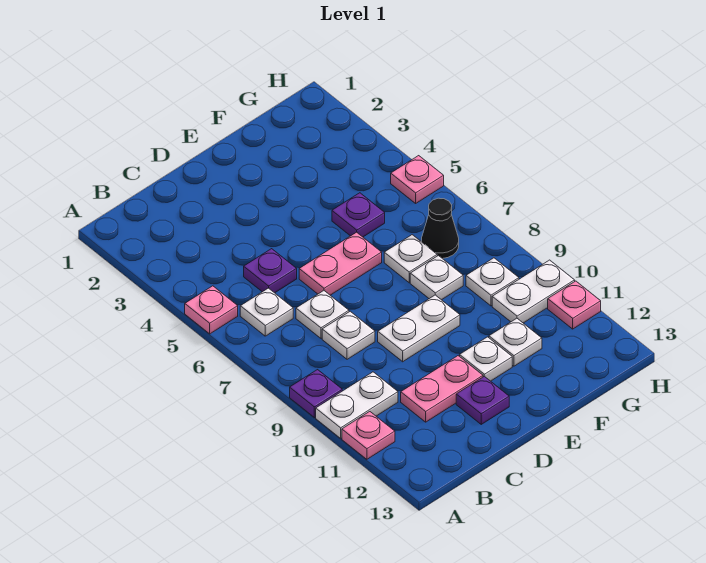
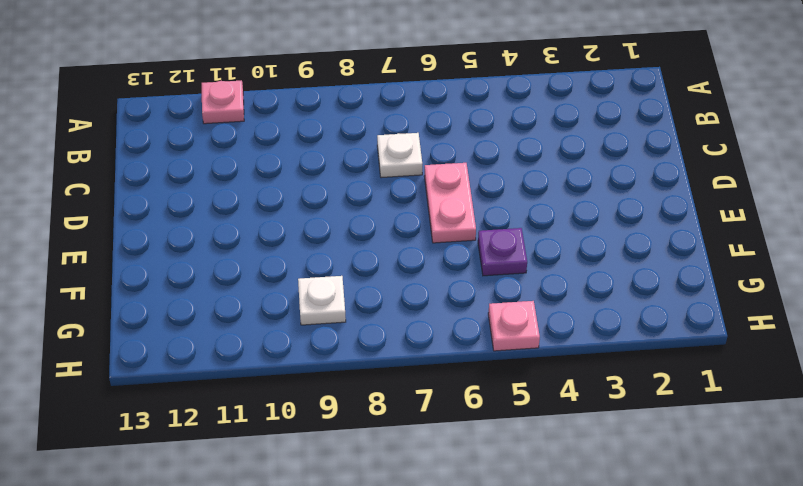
none -> pink 1x1 plate [185,286,238,334]
none -> purple 1x1 plate [290,370,342,418]
none -> white 1x2 plate [316,372,398,438]

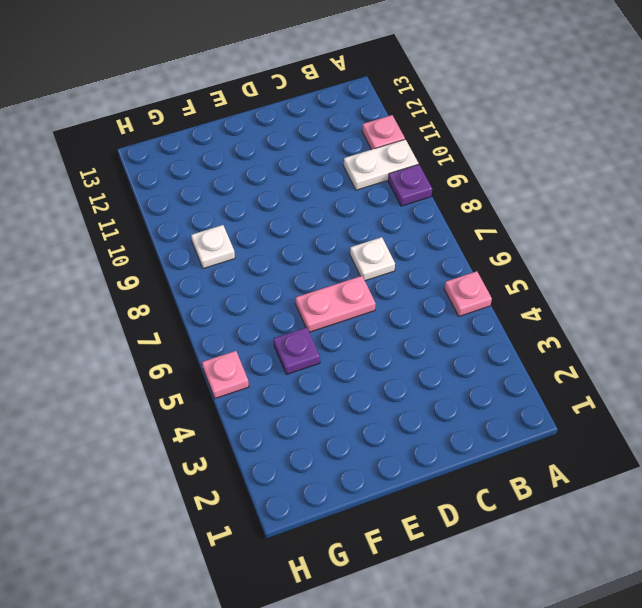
none -> white 1x1 plate [240,288,293,336]
none -> purple 1x1 plate [244,249,297,293]
none -> white 1x1 plate [322,311,375,359]

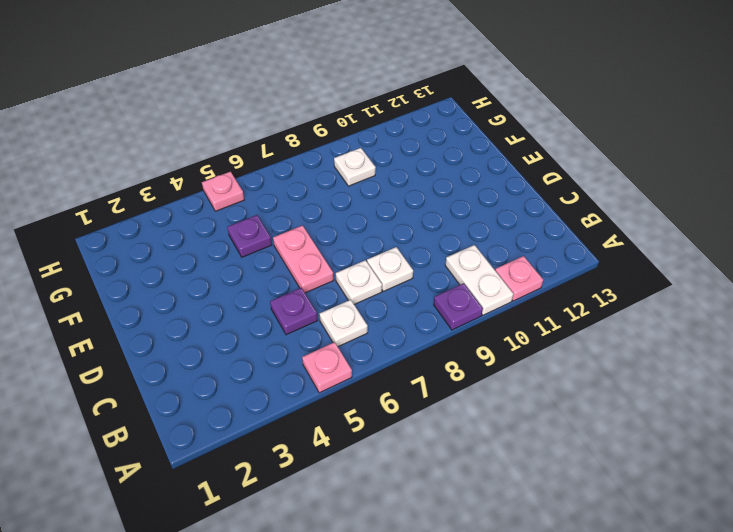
none -> pink 1x2 plate [401,356,483,422]
none -> white 1x2 plate [378,295,460,362]
none -> purple 1x1 plate [456,376,509,424]

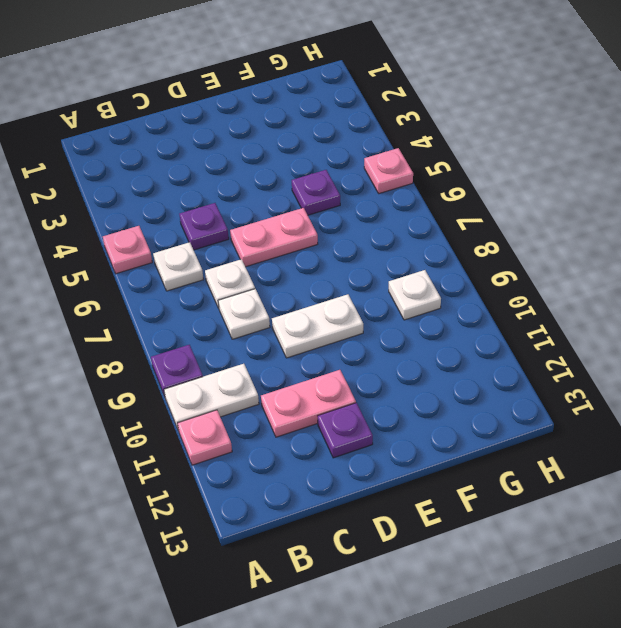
none -> white 1x1 plate [460,337,512,381]
none -> white 1x1 plate [384,235,437,283]
none -> white 1x1 plate [410,256,463,300]

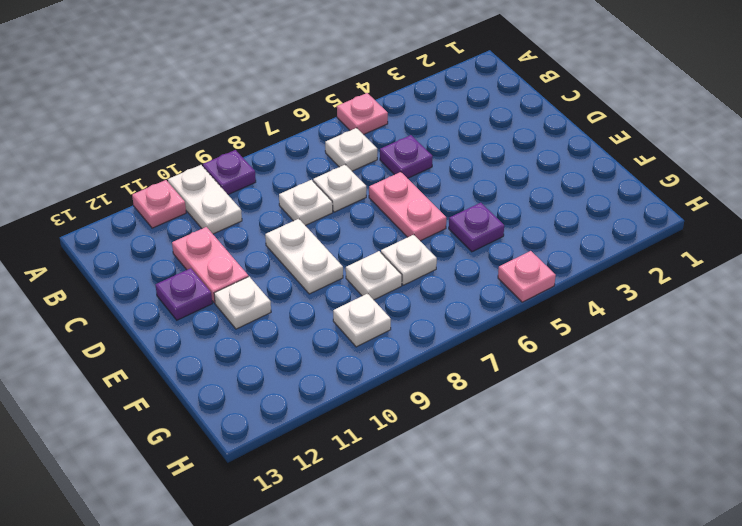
none -> white 1x1 plate [489,318,542,366]
none -> black 1x1 cone [421,198,459,259]
none -> white 1x2 plate [492,260,575,323]

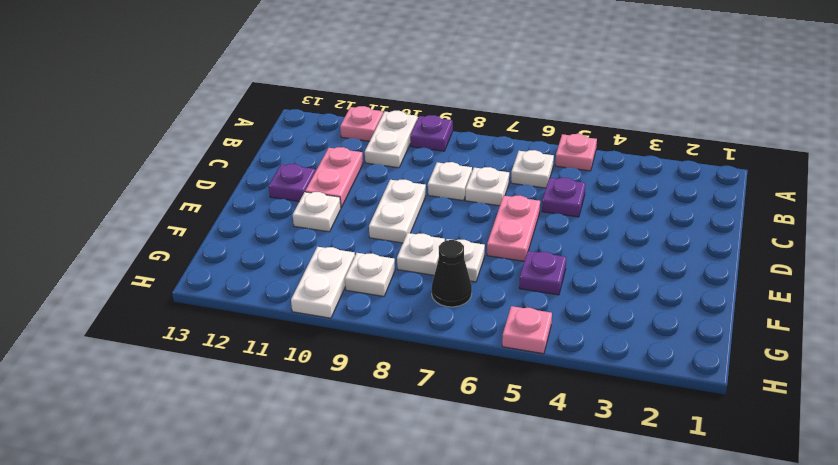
none -> white 1x1 plate [489,318,542,366]
none -> pink 1x1 plate [548,281,601,329]

